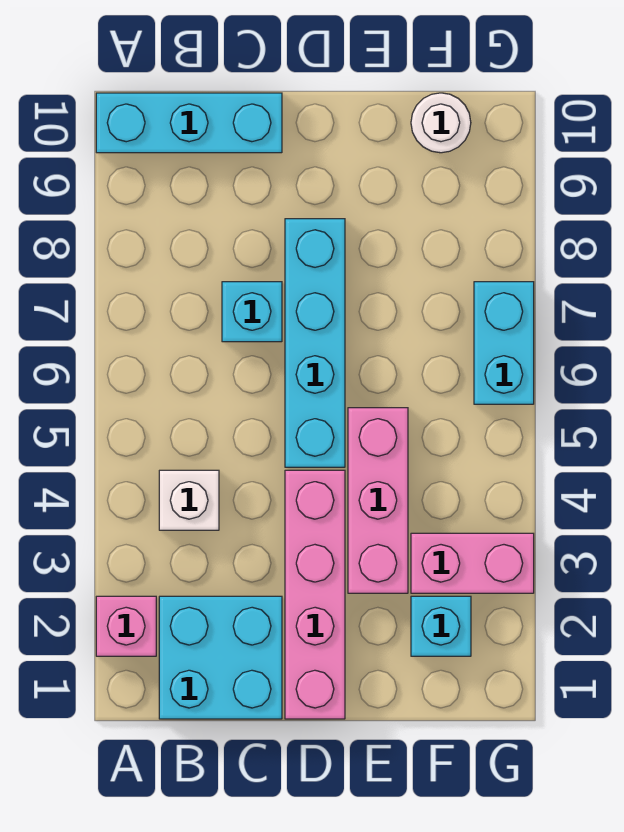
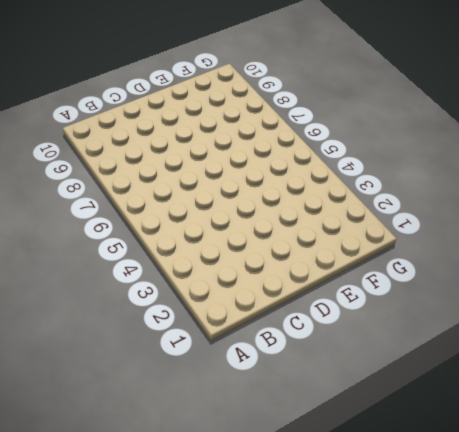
none -> pink 1x1 brick [96,596,156,656]
none -> cyan 1x3 brick [96,93,282,153]
none -> cyan 2x2 brick [159,596,282,719]

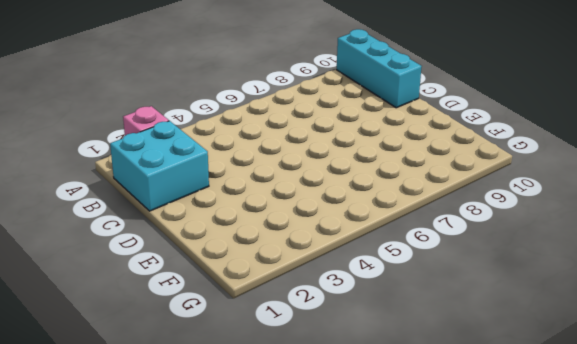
none -> white 1x1 brick [159,470,219,530]
none -> cyan 1x1 brick [222,282,282,342]
none -> pink 1x4 brick [285,470,345,719]

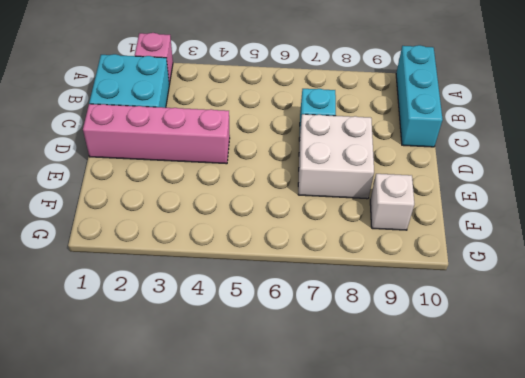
white 2x2 brick [298,114,374,199] -> cyan 1x4 brick [285,219,345,467]
white 1x1 brick [370,174,414,230] -> white 1x1 brick moved to [159,470,219,530]
none -> pink 1x3 brick [348,408,408,593]
none -> cyan 1x1 brick [411,596,471,656]
none -> pink 1x2 brick [411,533,534,593]

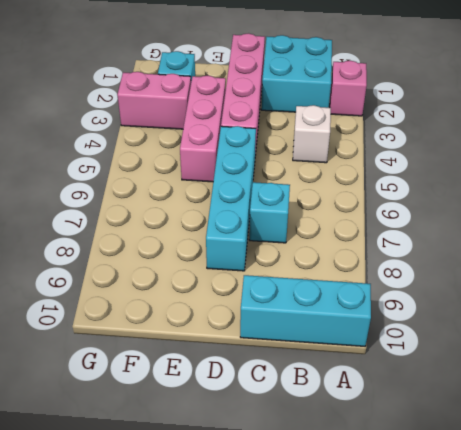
none -> white 1x1 round brick [411,93,471,153]
none -> cyan 1x2 brick [474,282,534,404]

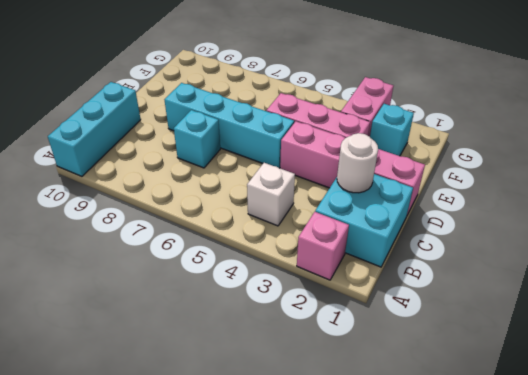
white 1x1 round brick [337,133,378,193] -> white 1x1 round brick moved to [411,93,471,153]
none -> cyan 1x2 brick [474,282,534,404]

